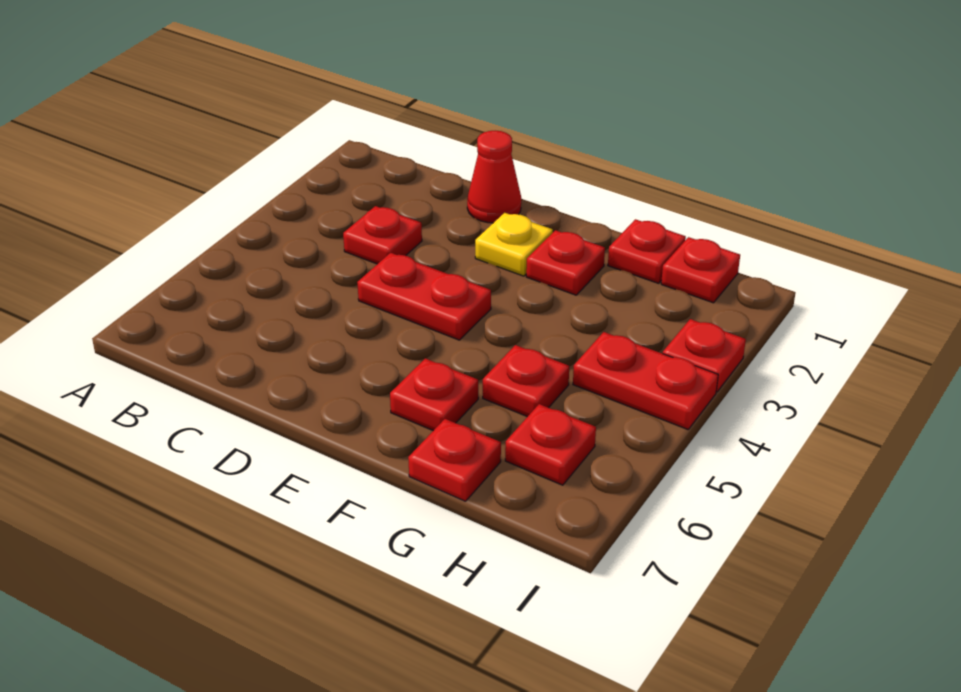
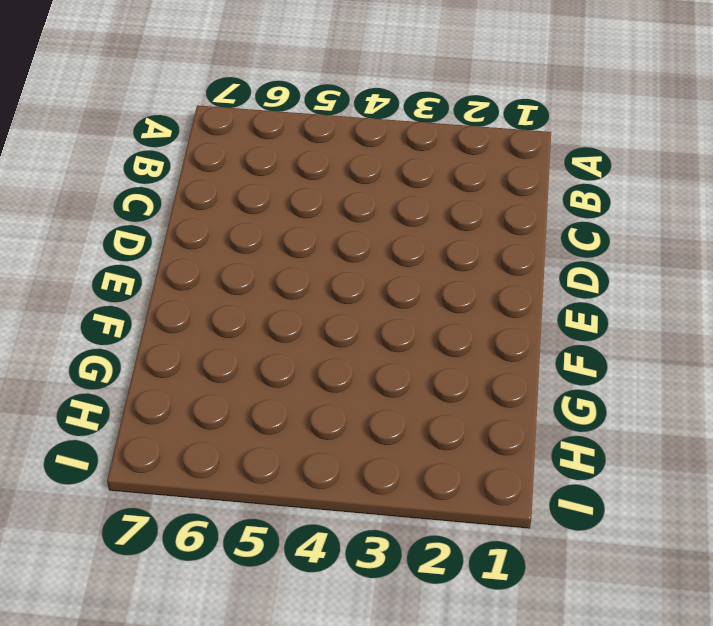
none -> red 1x1 plate [343,206,422,264]
none -> red 1x1 cone [467,131,521,223]
none -> red 1x2 plate [357,253,491,340]

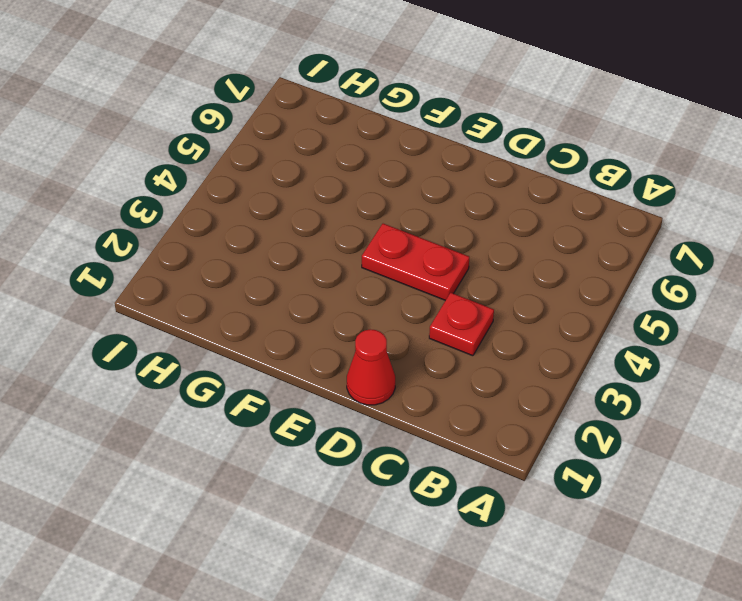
none -> yellow 1x1 plate [475,213,553,276]
none -> red 1x1 plate [526,230,605,295]
none -> red 1x1 plate [390,358,478,431]

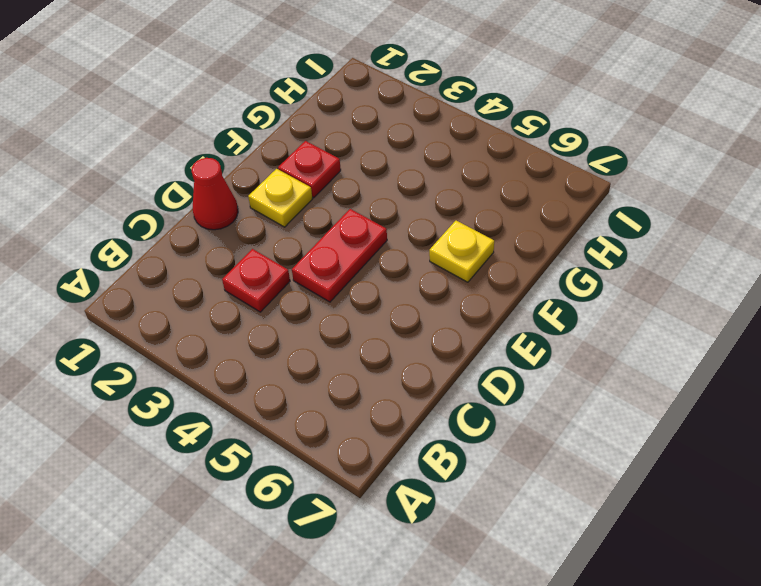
yellow 1x1 plate [429,221,494,282] -> red 1x1 plate [390,358,478,431]
none -> red 1x1 plate [608,219,686,283]
none -> red 1x1 plate [483,345,569,417]
none -> red 1x1 plate [408,419,501,501]

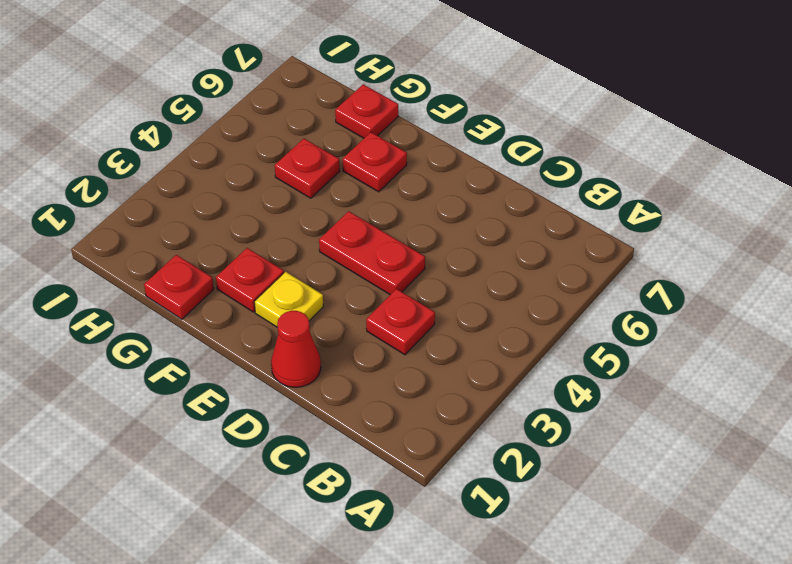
none -> red 1x1 plate [661,237,740,303]
none -> red 1x2 plate [573,332,718,429]
none -> red 1x1 plate [505,404,596,485]

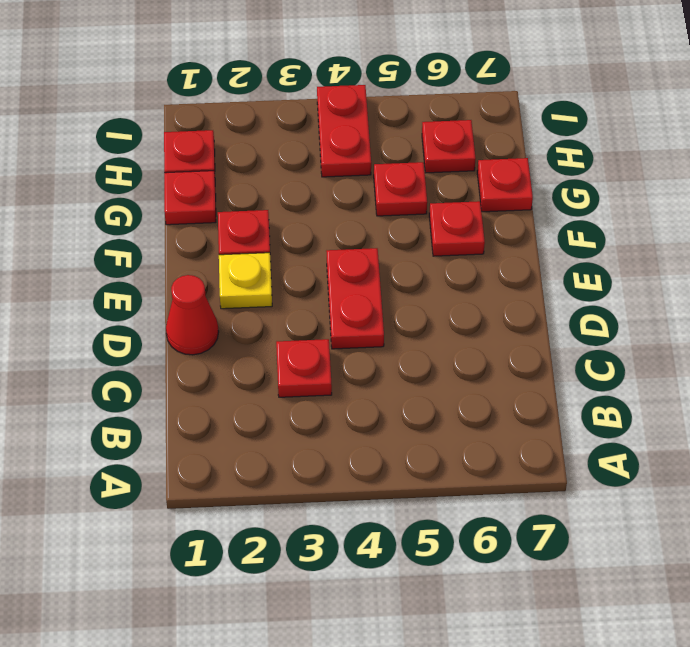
none -> red 1x1 plate [663,319,746,392]

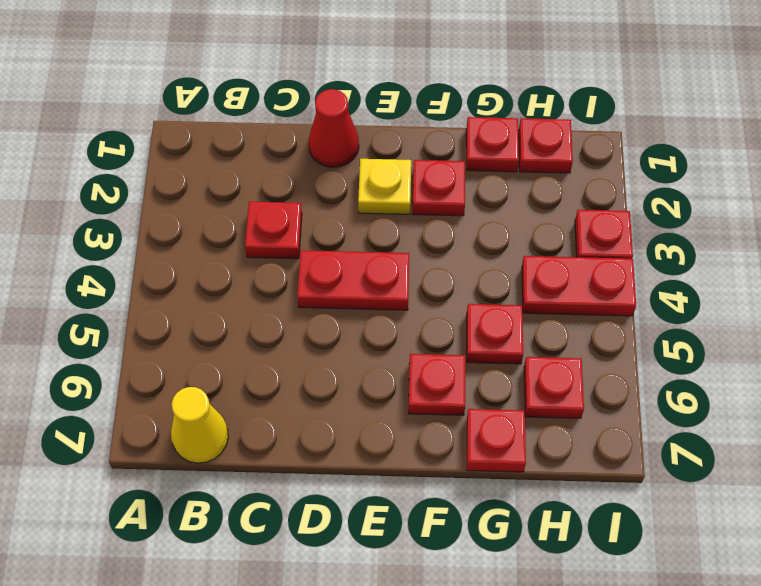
yellow 1x1 cone [171,387,228,463] -> none

